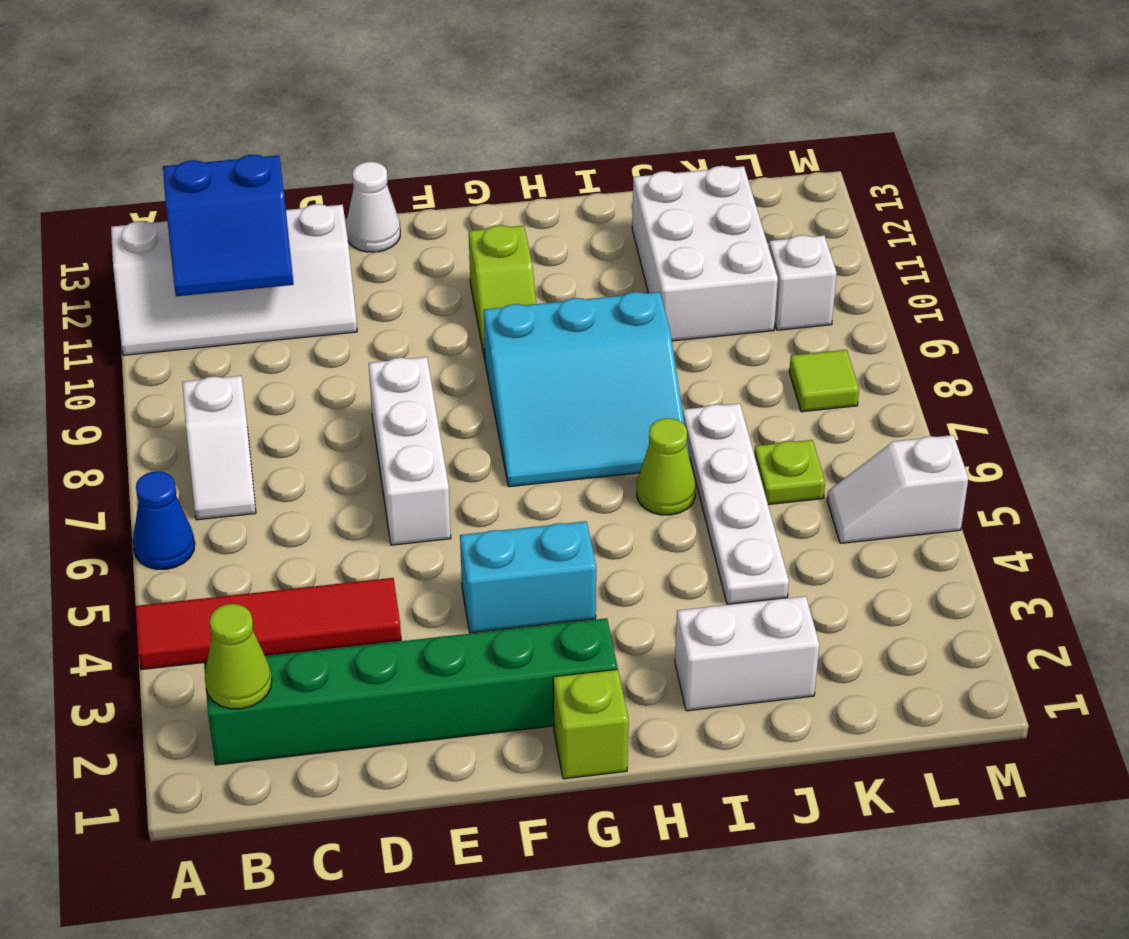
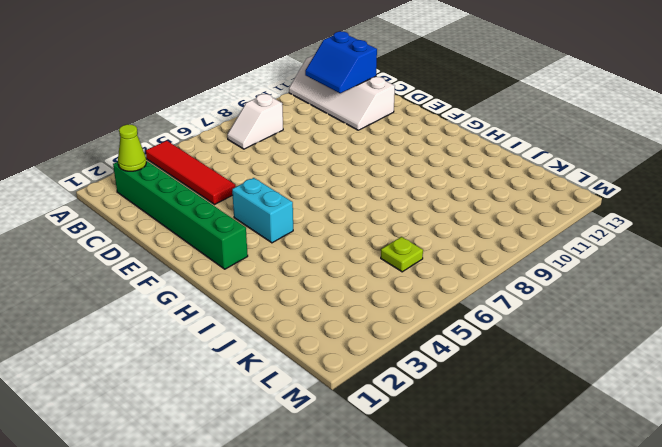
none -> blue 1x1 cone [133,471,195,569]
none -> white 1x3 brick [369,357,451,545]
none -> white 1x1 cone [346,162,400,252]

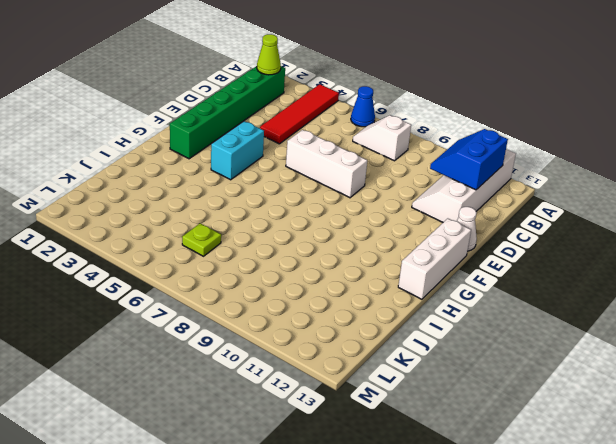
white 1x3 brick [398,219,471,299] -> none
none -> lime 1x1 brick [553,669,629,779]
none -> cyan 3x3 slope [484,292,690,487]
none -> lime 1x2 slope [469,225,536,359]

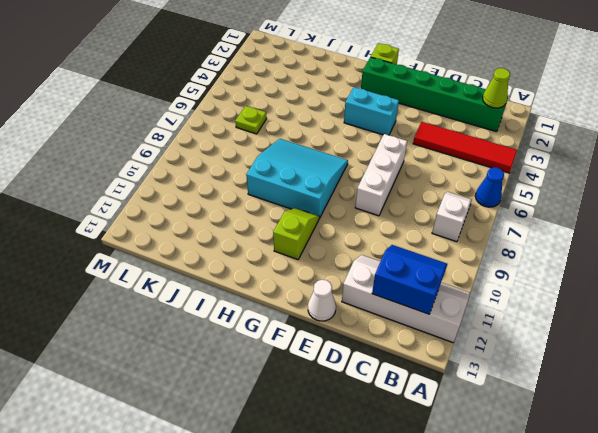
none -> white 1x2 brick [675,596,819,711]
none -> lime 1x1 cone [637,418,696,515]
none -> white 1x4 plate [683,403,789,604]

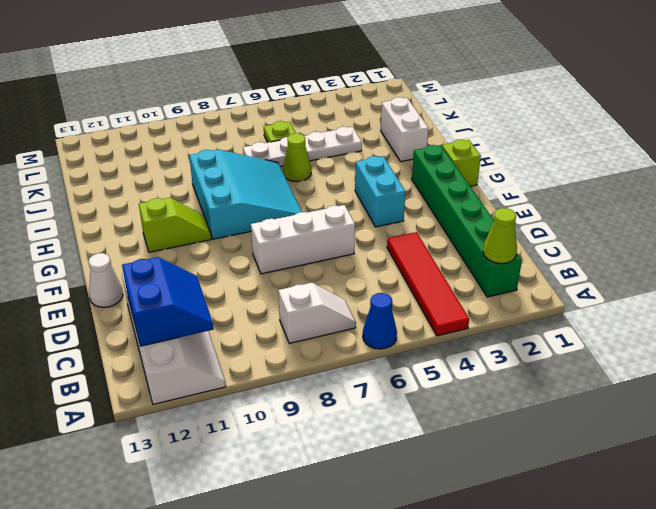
none -> white 2x3 brick [632,166,778,341]
none -> white 1x2 slope [827,435,968,543]
none -> lime 1x1 tile [789,350,859,412]

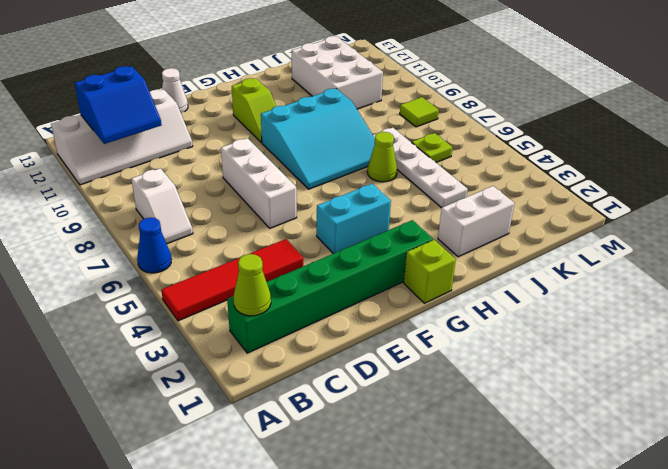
none -> white 1x2 slope [827,435,968,543]
none -> white 1x1 brick [769,235,837,330]

